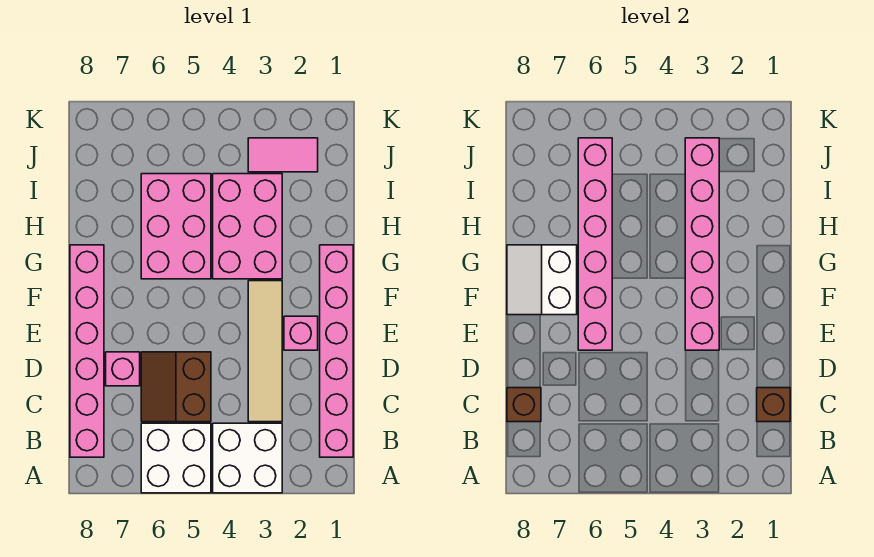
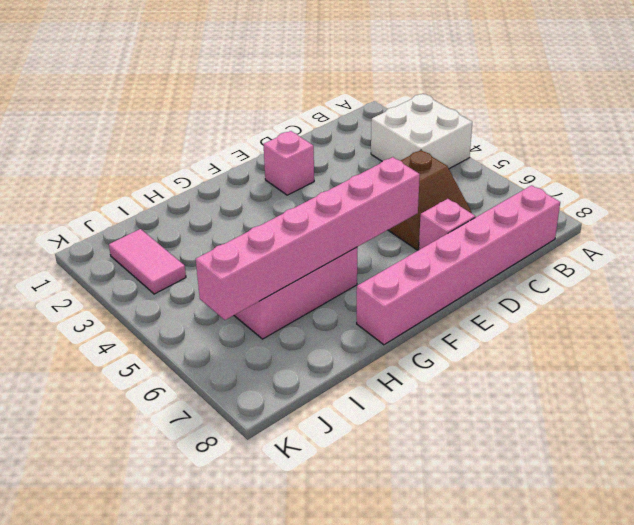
none -> white 2x2 brick [141,423,211,493]
none -> pink 1x6 brick [320,245,353,457]
none -> tan 1x4 tile [248,281,282,422]

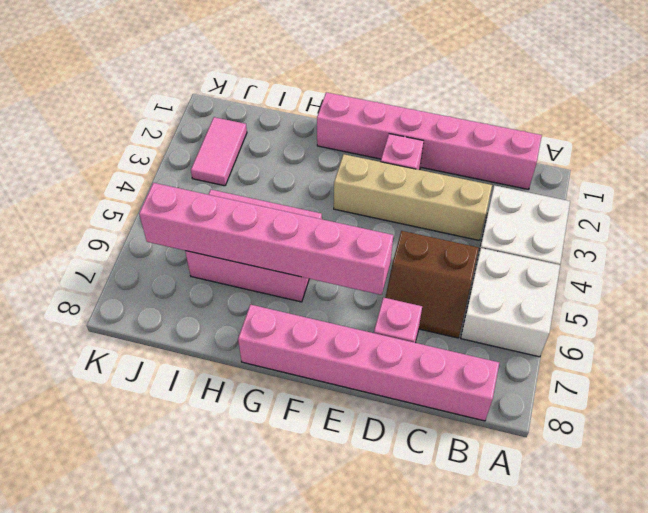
tan 1x4 brick [334,154,492,240] -> tan 1x4 tile [248,281,282,422]
none -> pink 2x3 brick [213,174,282,279]
none -> brown 1x1 brick [757,388,790,422]
none -> brown 1x1 brick [507,388,541,422]

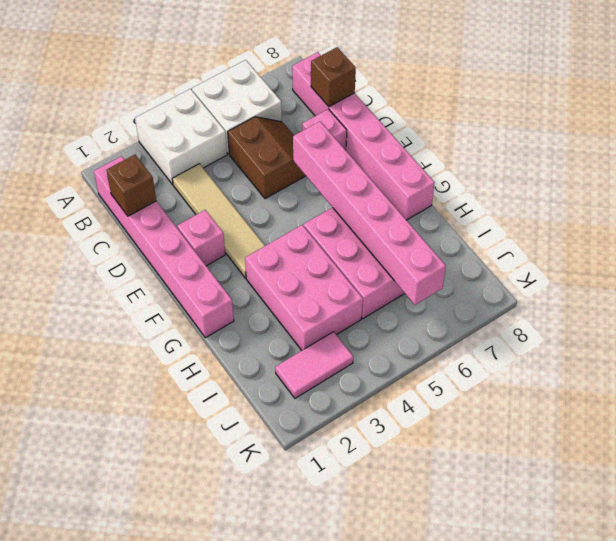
none -> pink 1x6 brick [685,138,719,350]
none -> white 2x2 slope [507,245,577,315]

